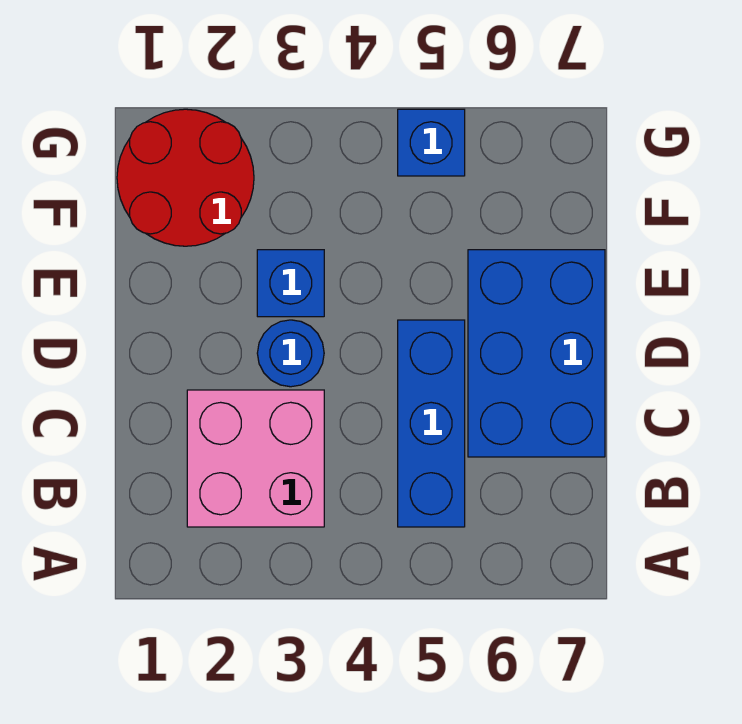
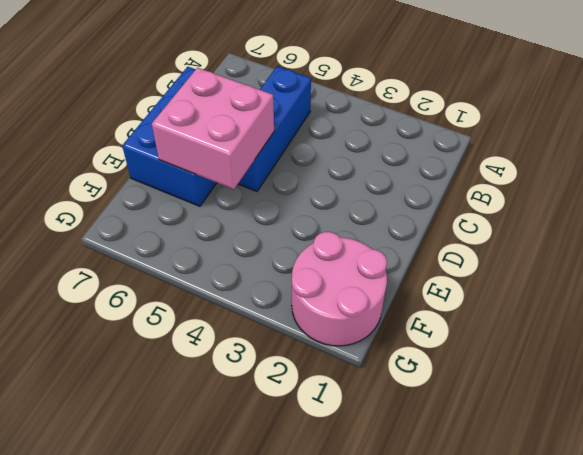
pink 2x2 brick [152,68,274,189] -> pink 2x2 brick moved to [187,390,324,527]
pink 2x2 round brick [292,232,387,346] -> red 2x2 round brick [117,109,254,246]
none -> blue 1x1 round brick [257,320,324,387]
none -> blue 1x1 brick [257,250,324,317]

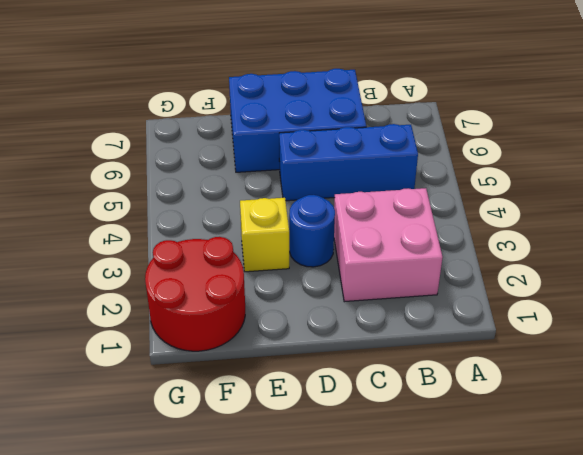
yellow 1x1 brick [240,198,289,272] -> blue 1x1 brick [257,250,324,317]
none -> blue 1x1 brick [398,109,465,176]

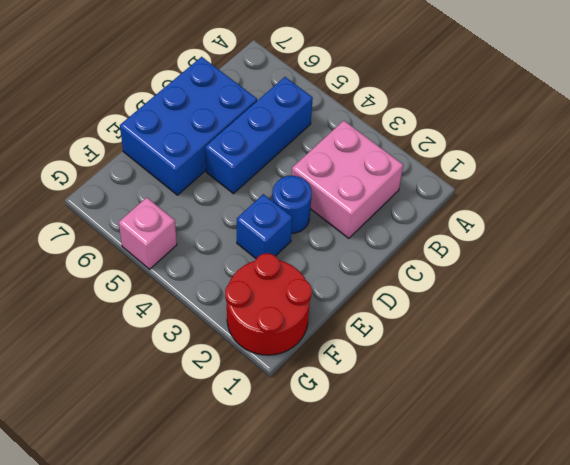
pink 1x1 brick [119,198,177,269] -> blue 1x1 brick [398,109,465,176]

